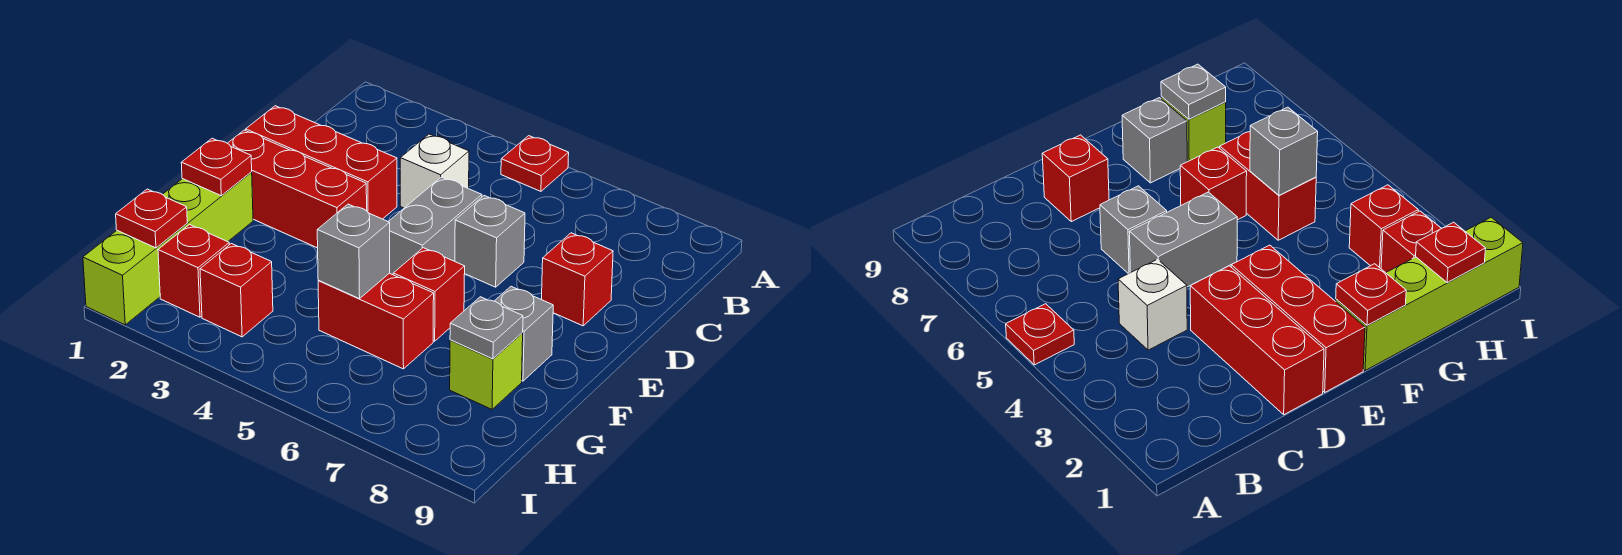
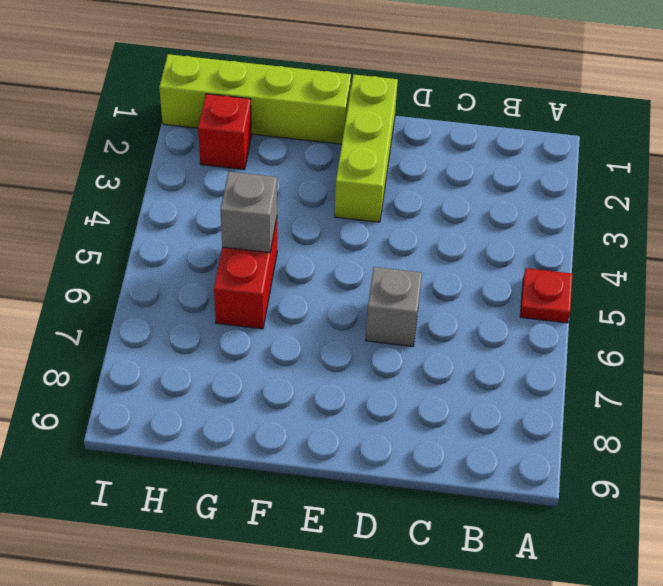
lime 1x3 brick [335,74,398,222] -> red 1x3 brick [228,130,367,248]
none -> white 1x1 brick [400,134,469,208]
none -> red 1x3 brick [246,106,397,219]
none -> grey 1x2 brick [388,177,482,275]

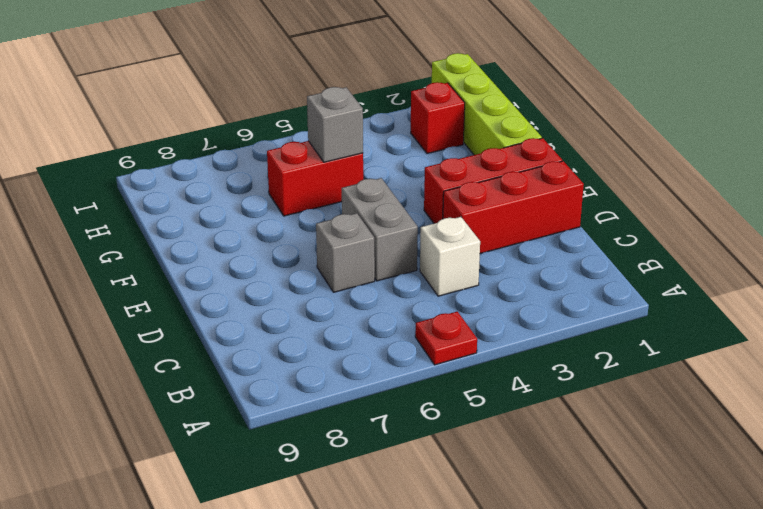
none -> red 1x1 brick [542,233,613,326]
none -> red 1x1 brick [393,248,465,341]
none -> grey 1x1 brick [495,287,553,381]

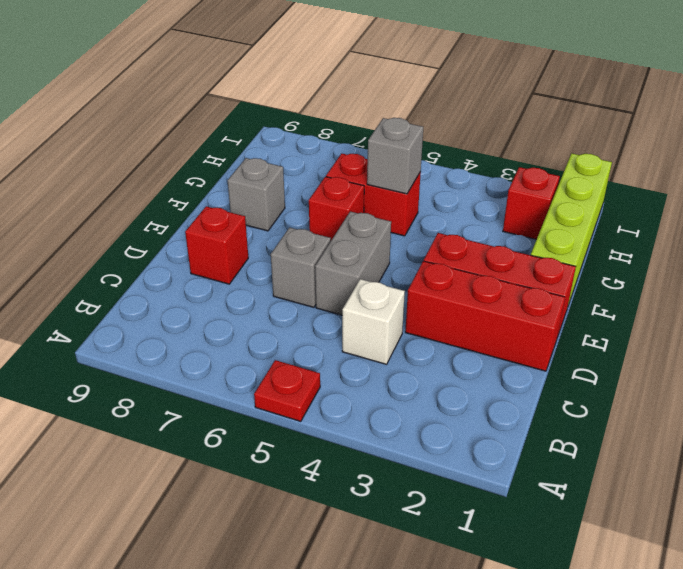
none -> lime 1x1 brick [450,333,523,409]
none -> red 1x1 brick [200,244,273,337]
none -> red 1x1 plate [181,138,252,196]

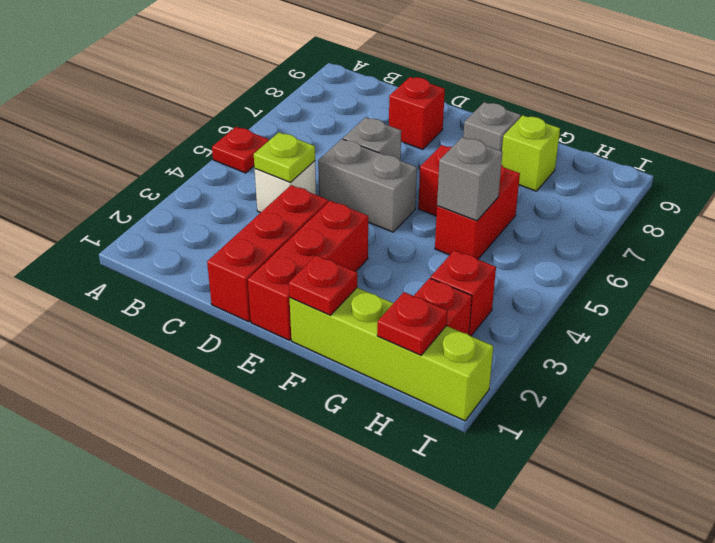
lime 1x1 plate [254,132,315,183] -> none
none -> grey 1x1 plate [450,297,523,359]

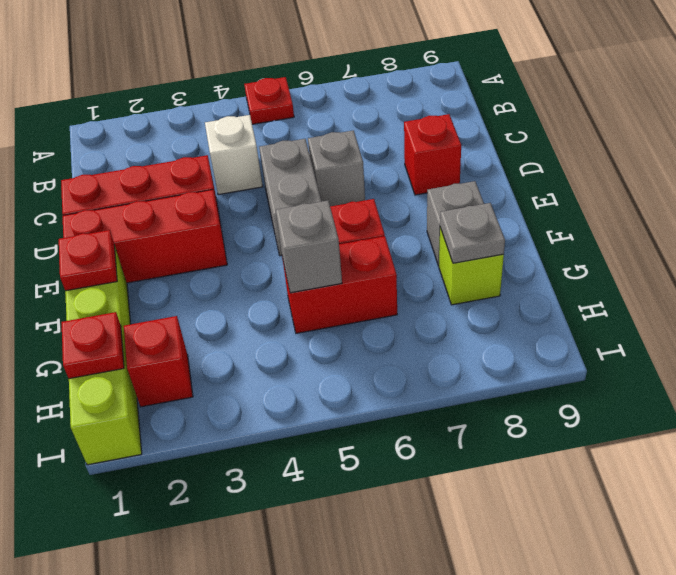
none -> red 1x1 brick [200,244,273,337]

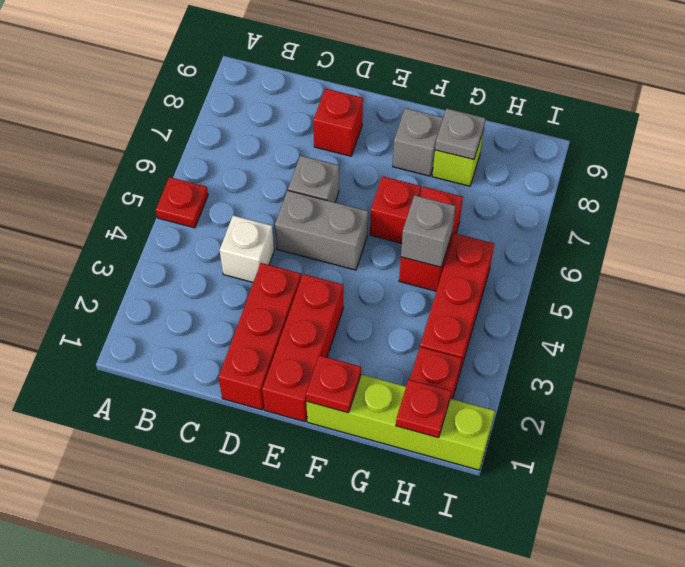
red 1x3 brick [420,233,494,378] -> red 1x1 brick [200,244,273,337]

